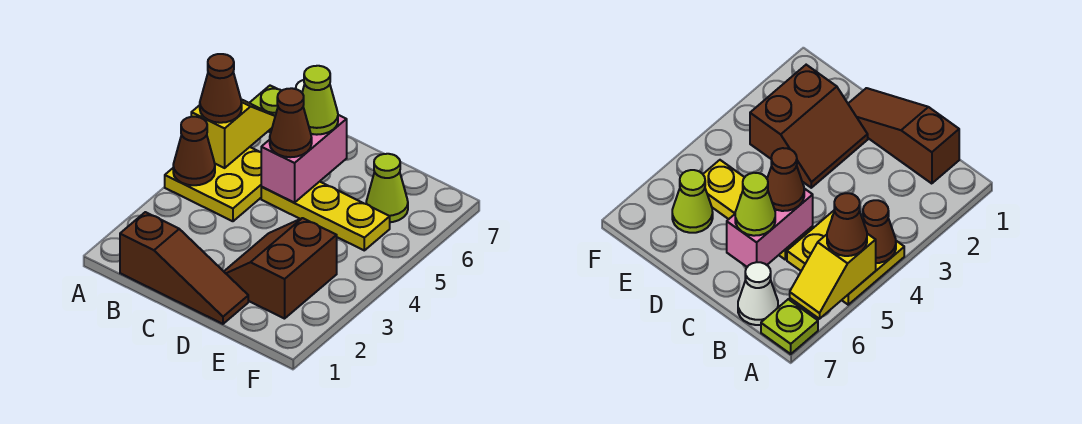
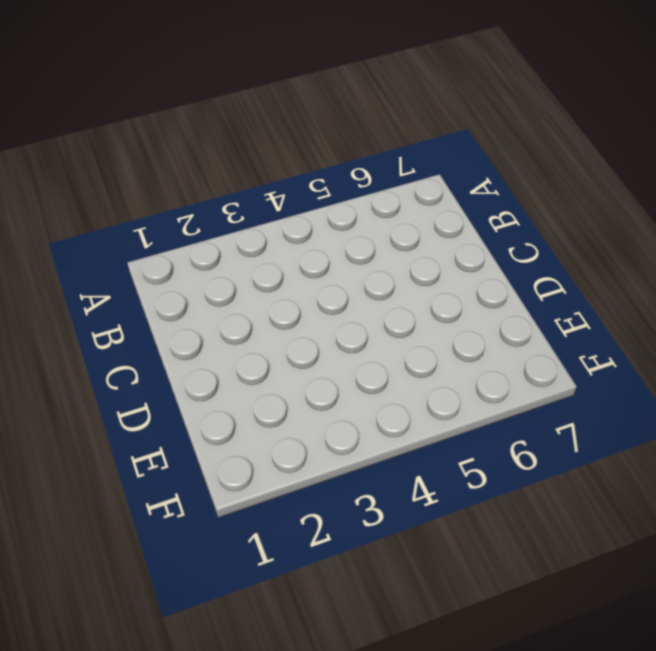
none -> yellow 2x2 plate [165,147,262,221]
none -> lime 1x1 plate [250,86,282,133]
none -> brown 1x3 slope [120,212,248,324]

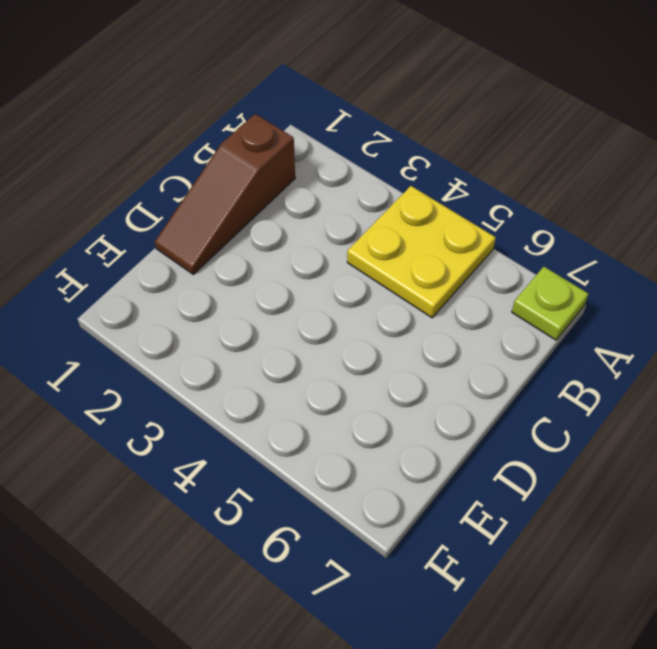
none -> white 1x1 cone [738,262,778,325]
none -> yellow 1x3 plate [261,182,390,250]
none -> brown 2x2 slope [224,218,337,319]

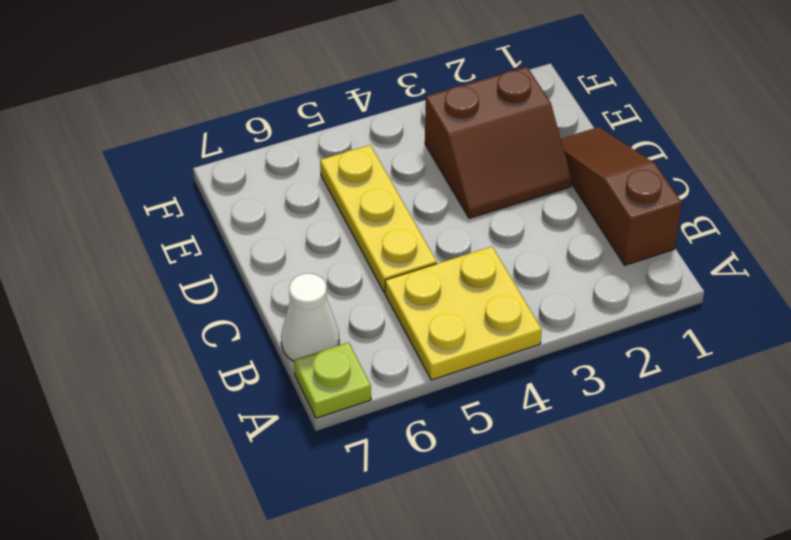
none -> lime 1x1 cone [366,154,408,222]
none -> brown 1x1 cone [173,117,215,185]
none -> yellow 1x2 slope [191,99,275,168]

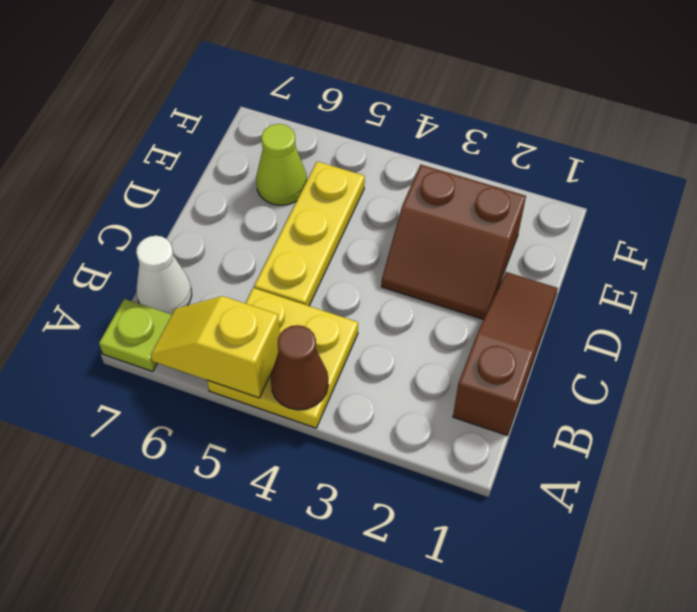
none -> pink 1x2 brick [261,115,347,203]
none -> brown 1x1 cone [200,54,242,123]
none -> brown 1x1 cone [270,88,312,157]

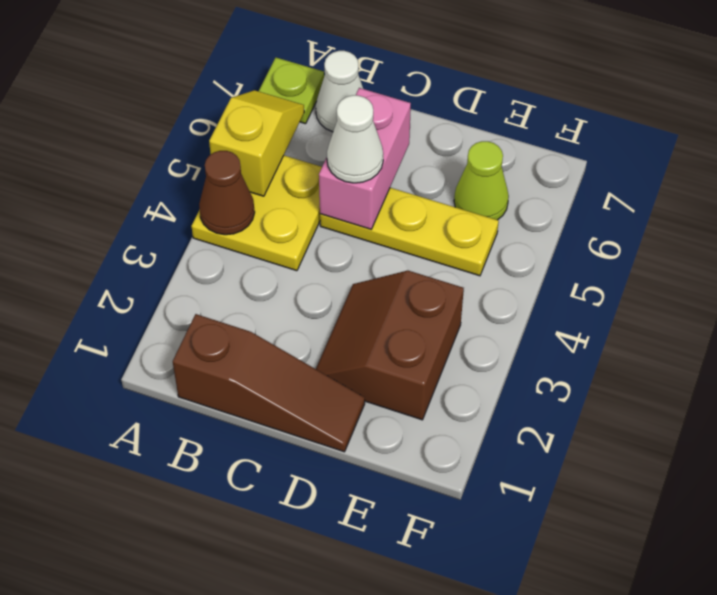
white 1x1 cone [327,95,383,183] -> brown 1x1 cone [270,88,312,157]
none -> brown 1x1 cone [200,54,242,123]
none -> lime 1x1 cone [302,66,338,135]

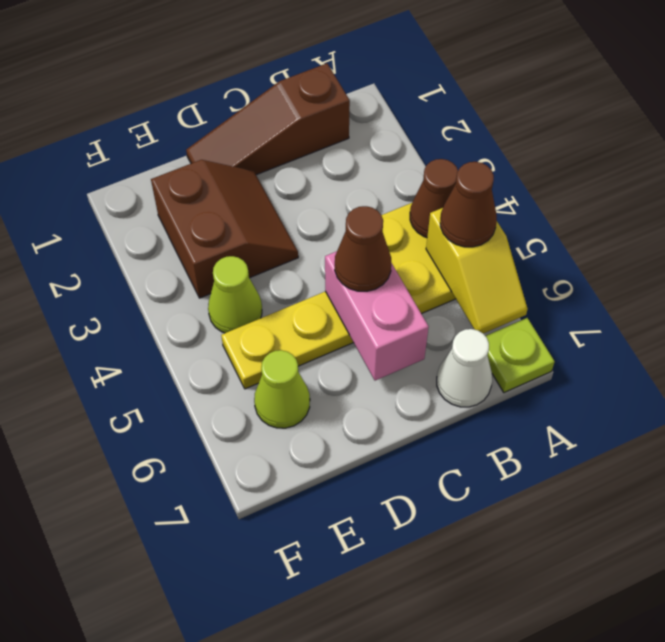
lime 1x1 cone [208,256,262,333] -> lime 1x1 cone moved to [302,66,338,135]

